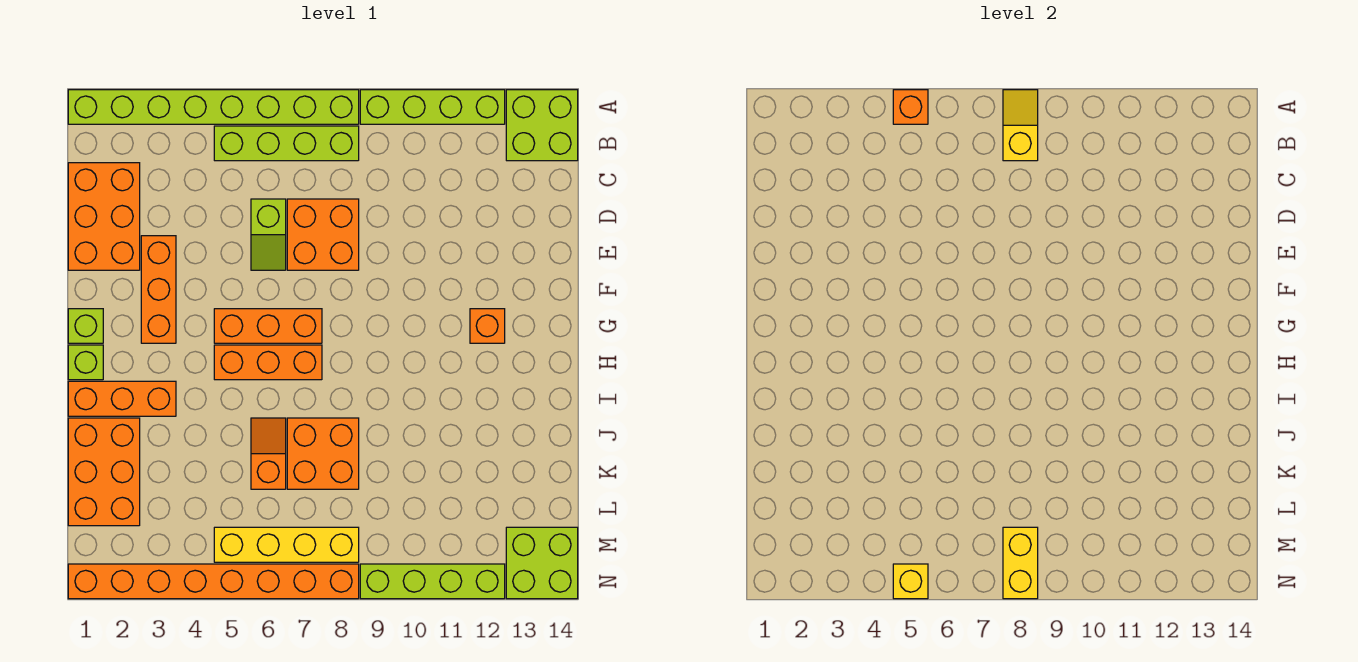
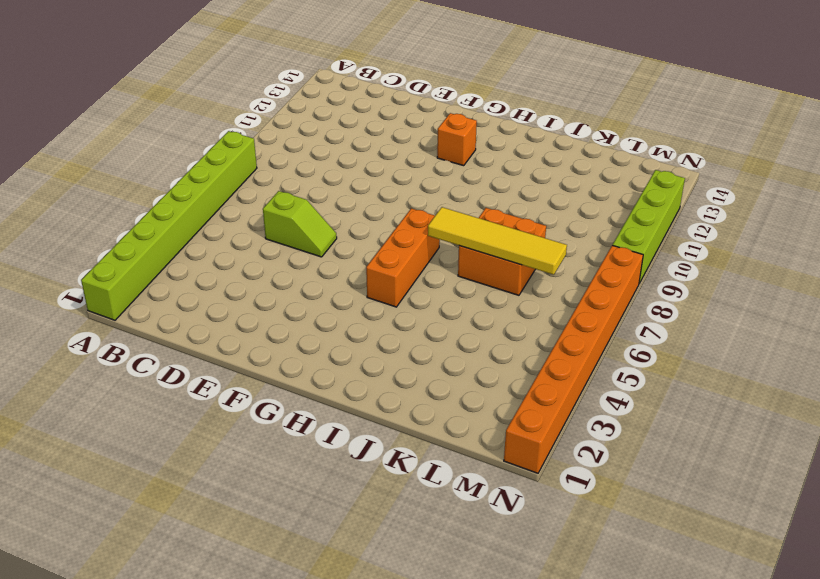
yellow 1x4 tile [428,207,567,275] -> none
none -> lime 1x4 brick [360,90,505,124]
none -> lime 2x2 brick [506,90,578,161]
none -> lime 1x4 brick [214,126,359,161]

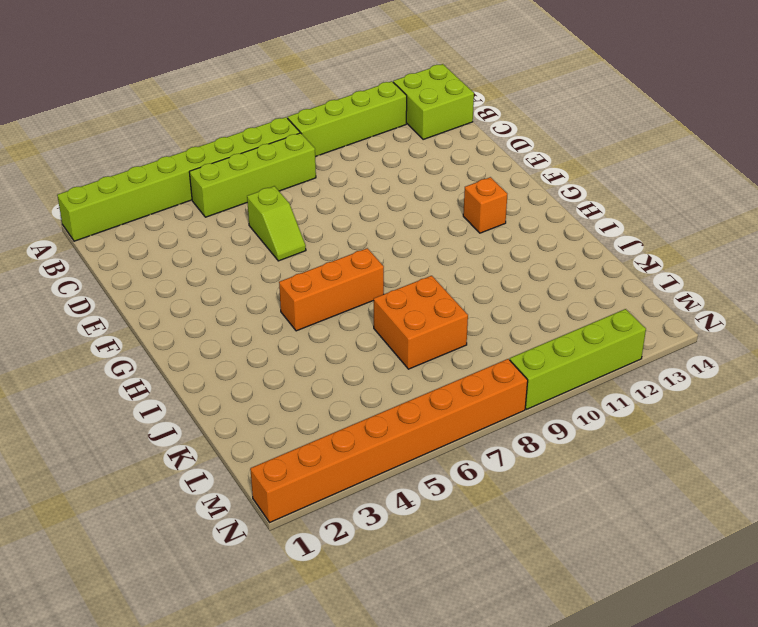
none -> orange 2x3 brick [68,163,140,270]
none -> orange 2x2 brick [287,199,359,270]
none -> orange 1x3 brick [141,236,176,343]

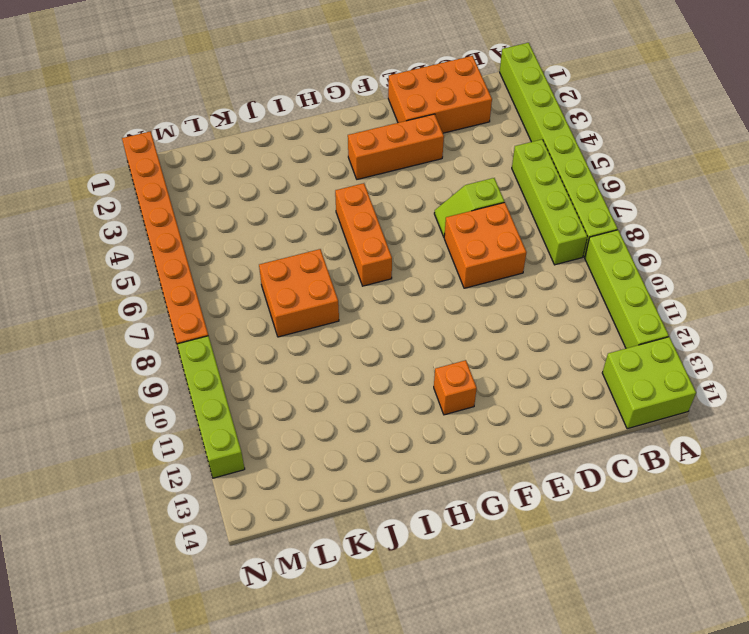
none -> lime 1x1 brick [68,309,103,343]
none -> orange 1x3 brick [214,309,322,343]
none -> lime 1x1 brick [68,345,103,380]

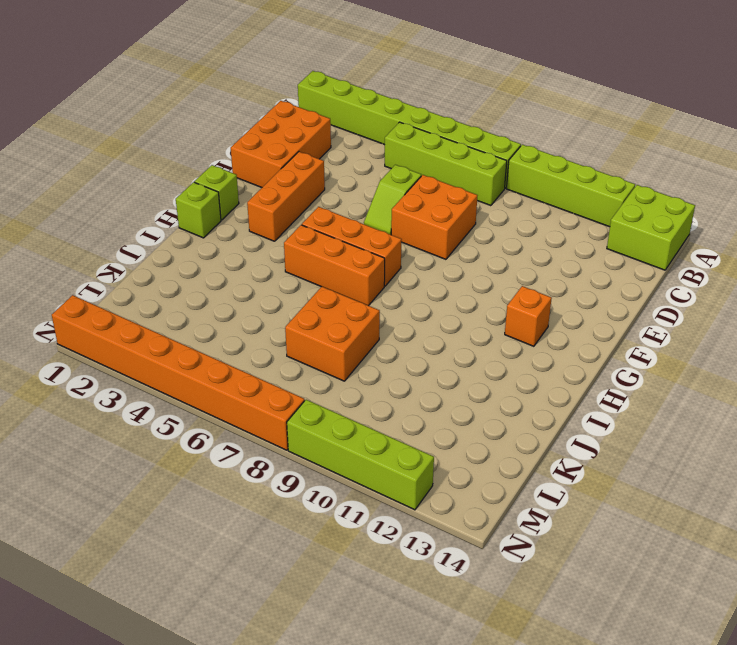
none -> orange 1x3 brick [68,381,176,416]
none -> orange 2x3 brick [68,418,140,526]
none -> orange 1x2 slope [251,418,286,489]

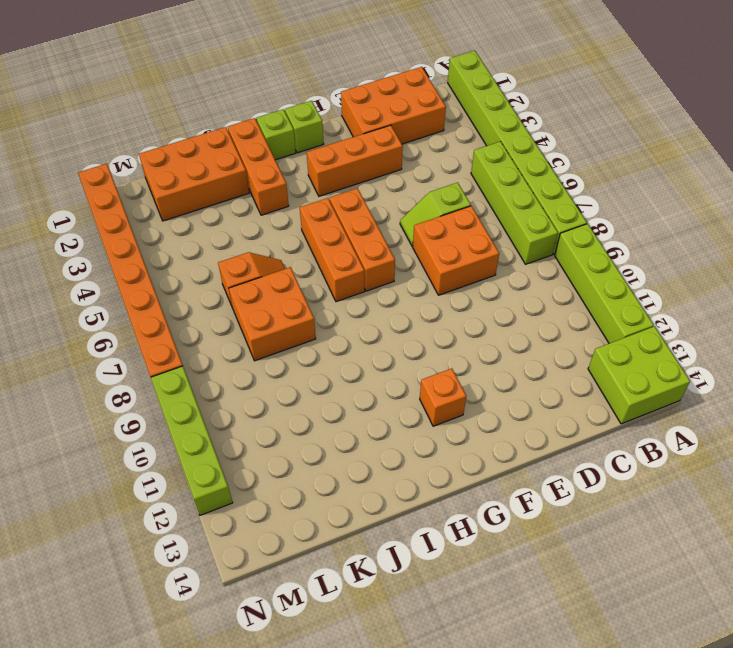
none -> yellow 1x4 brick [214,527,359,562]
none -> lime 2x2 brick [506,527,578,599]
none -> orange 1x1 brick [893,90,928,124]

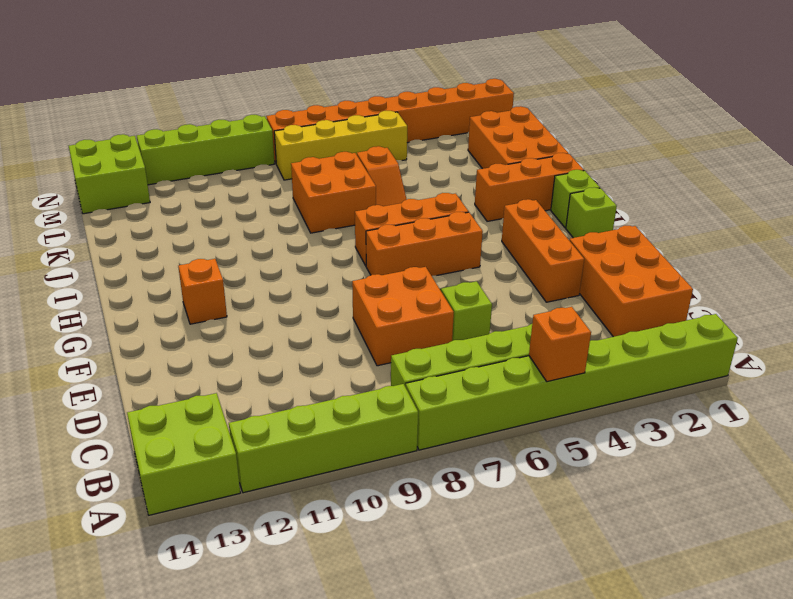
none -> yellow 1x2 slope [1003,90,1038,161]
none -> yellow 1x2 brick [1003,527,1038,599]
none -> yellow 1x1 brick [893,564,928,599]

